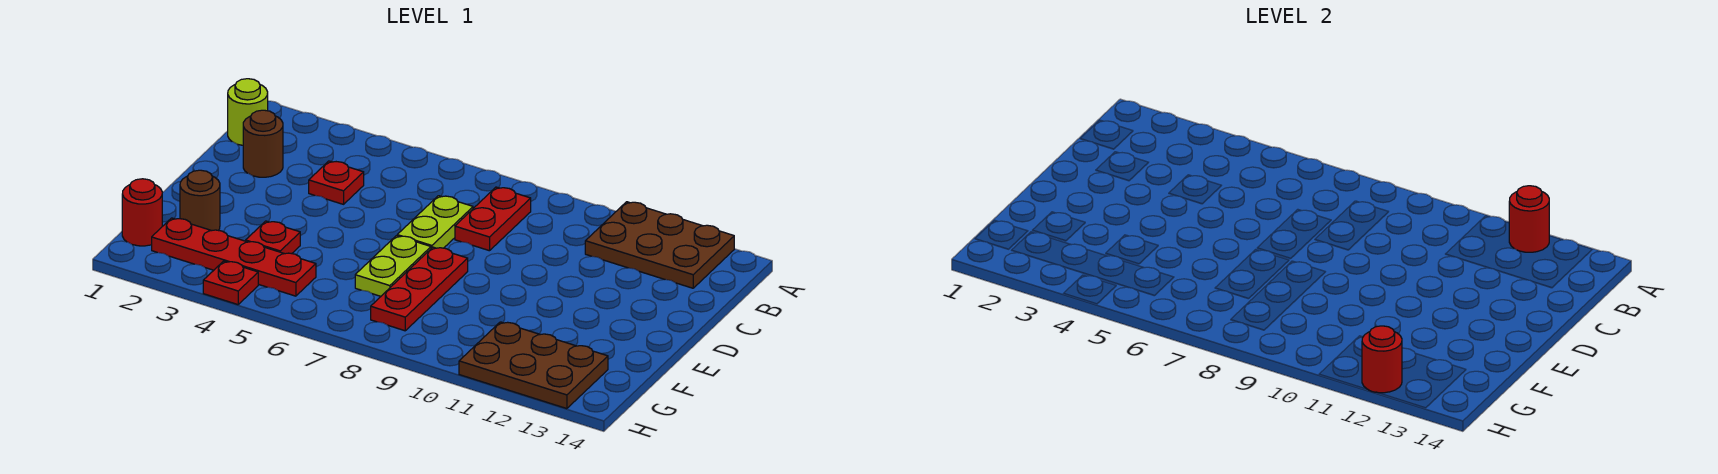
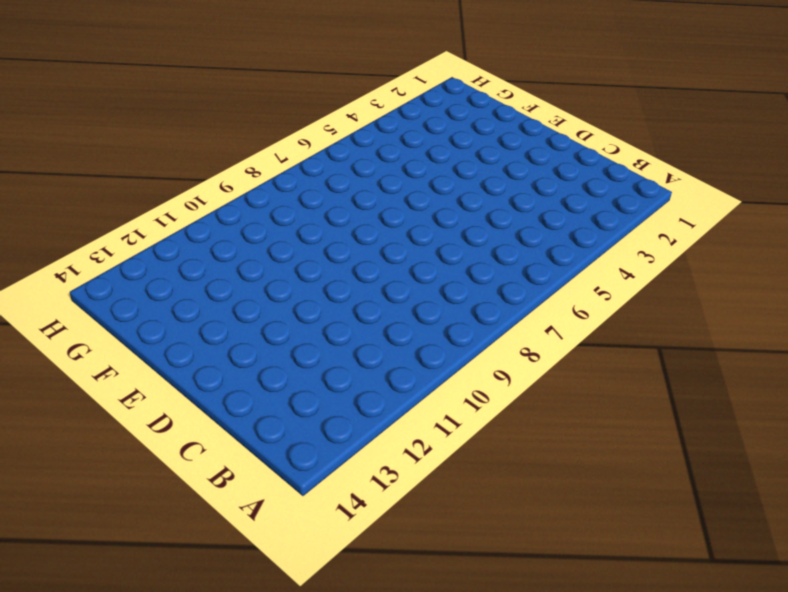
none -> brown 2x3 plate [585,202,734,288]
none -> lime 1x1 round brick [228,79,268,145]
none -> red 1x2 plate [455,187,531,251]

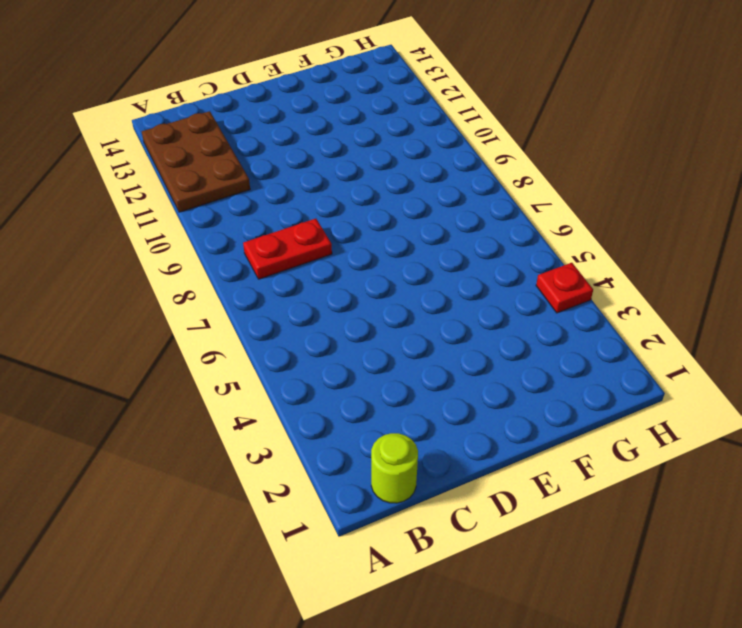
none -> brown 1x1 round brick [243,110,283,177]
none -> red 1x1 plate [309,161,364,204]
none -> lime 1x2 plate [397,196,473,248]

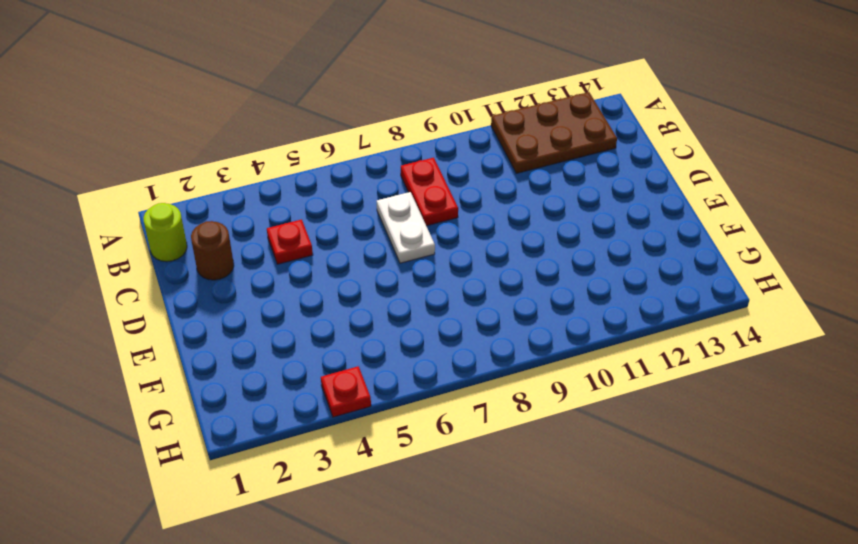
white 1x2 plate [377,192,435,263] -> lime 1x2 plate [397,196,473,248]
none -> lime 1x2 plate [355,236,431,296]
none -> red 1x3 plate [371,247,468,331]
none -> brown 1x1 round brick [180,170,220,231]

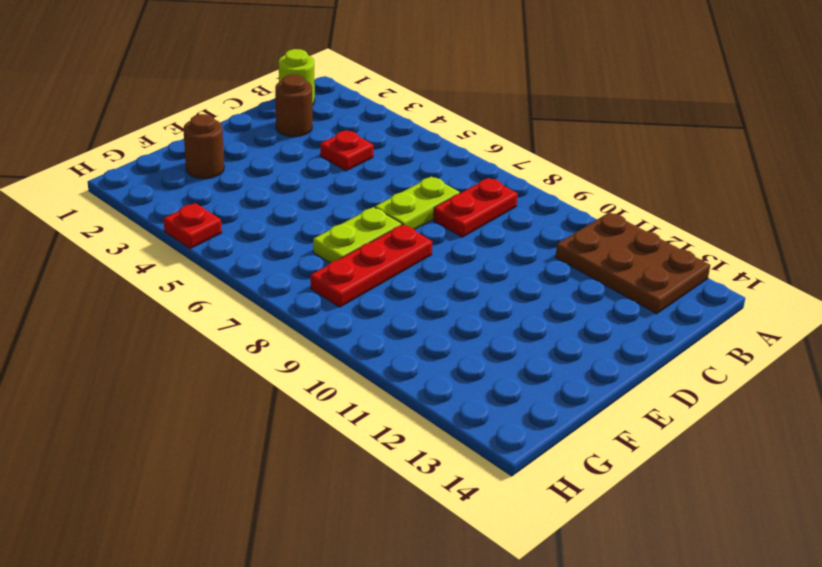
none -> red 1x1 plate [246,221,300,254]
none -> red 1x1 round brick [122,179,162,246]
none -> red 1x4 plate [152,218,316,296]

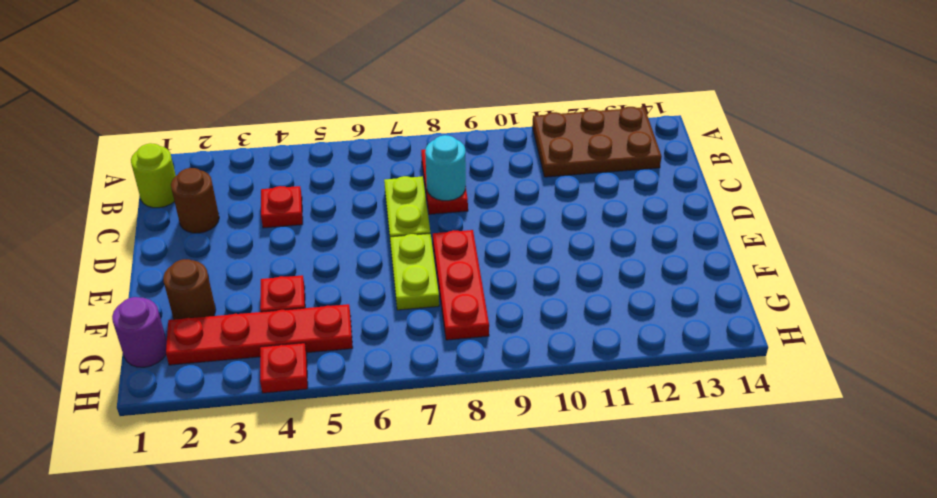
cyan 1x1 round brick [425,135,466,201] -> none
purple 1x1 round brick [112,297,167,367] -> red 1x1 round brick [122,179,162,246]
none -> brown 2x3 plate [459,322,608,409]
none -> red 1x1 round brick [1509,186,1549,252]
none -> red 1x1 round brick [1362,326,1402,393]

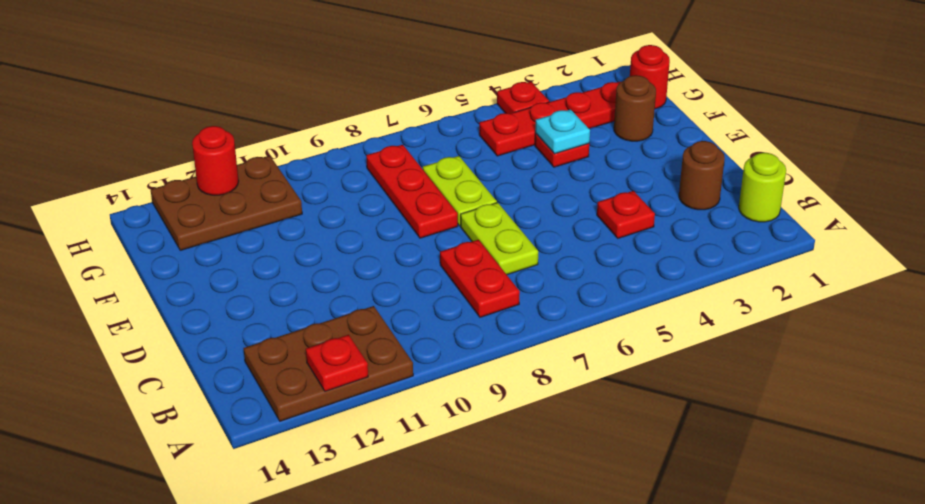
red 1x1 plate [306,335,368,391] -> red 1x1 round brick [1509,186,1549,252]
cyan 1x1 plate [535,110,590,154] -> none

